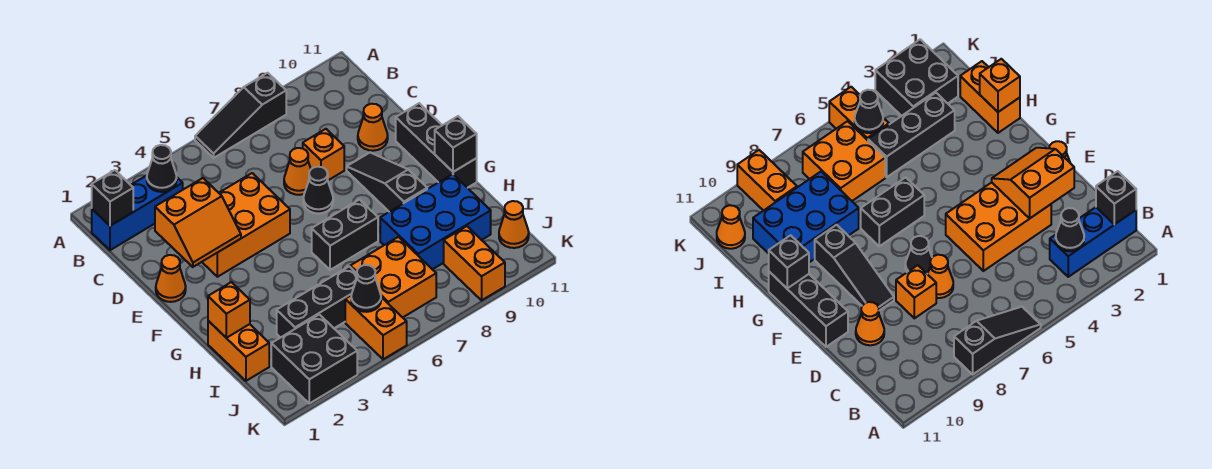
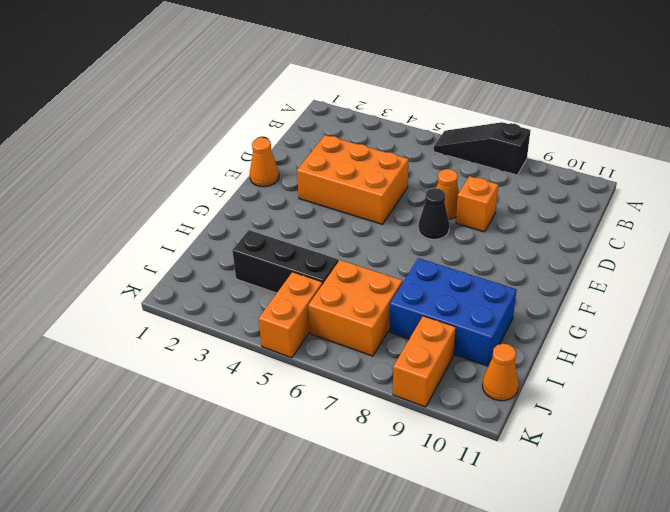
none -> blue 1x3 brick [92,176,183,250]
none -> orange 1x1 cone [358,104,388,151]
none -> black 1x3 slope [347,153,427,212]

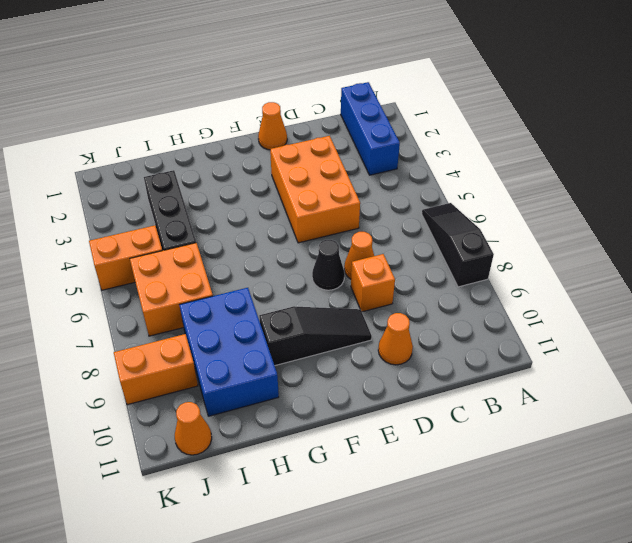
none -> black 1x3 brick [396,103,477,188]
none -> black 1x2 brick [312,200,378,270]
none -> orange 1x2 brick [208,321,269,381]

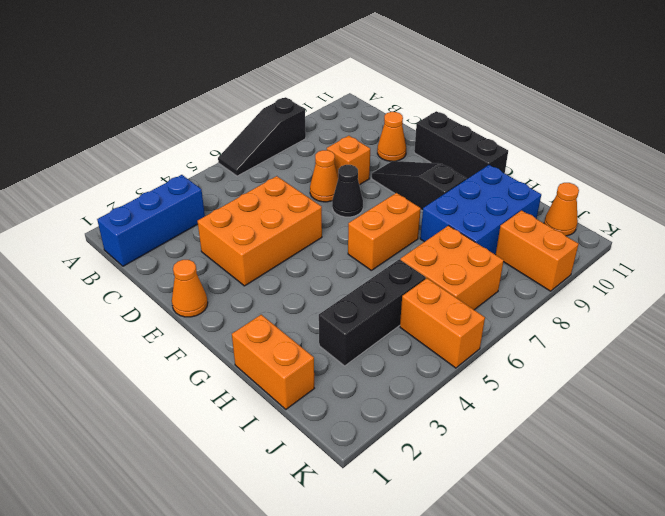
orange 1x2 brick [348,193,421,270] -> black 1x2 brick [312,200,378,270]
none -> black 2x2 brick [271,315,357,403]
none -> black 1x1 brick [92,170,133,226]
none -> black 1x1 cone [147,145,177,192]

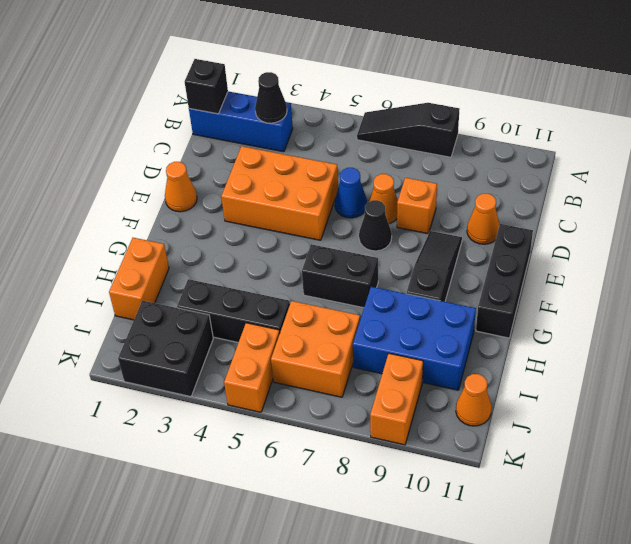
blue 1x1 cone [335,168,367,218] -> none
none -> orange 2x2 slope [155,178,241,267]
none -> black 1x1 brick [435,116,477,172]
none -> orange 1x1 brick [208,282,250,338]

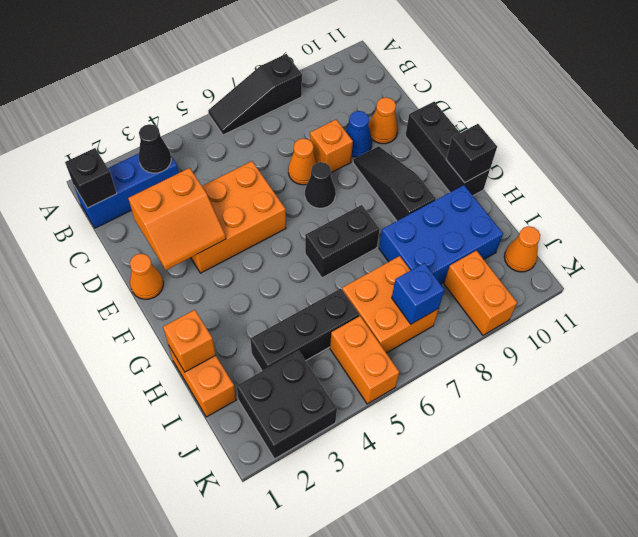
blue 1x1 cone [346,111,372,157] -> none
blue 1x1 brick [392,263,445,324] -> none
none -> black 1x1 cone [351,265,381,312]

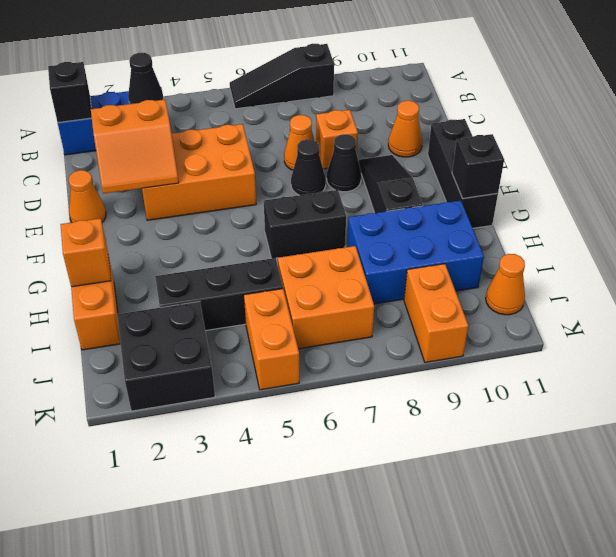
black 1x1 cone [327,134,361,192] -> black 1x1 cone moved to [351,265,381,312]

